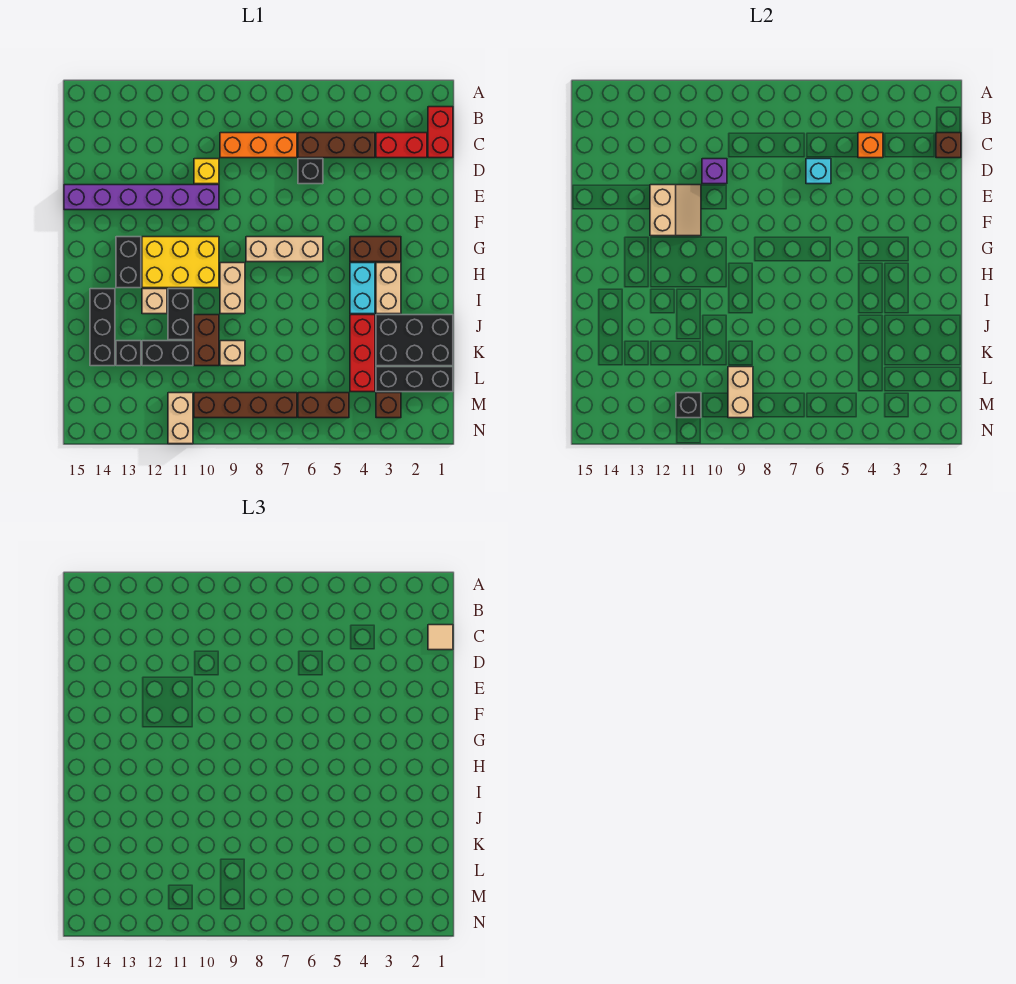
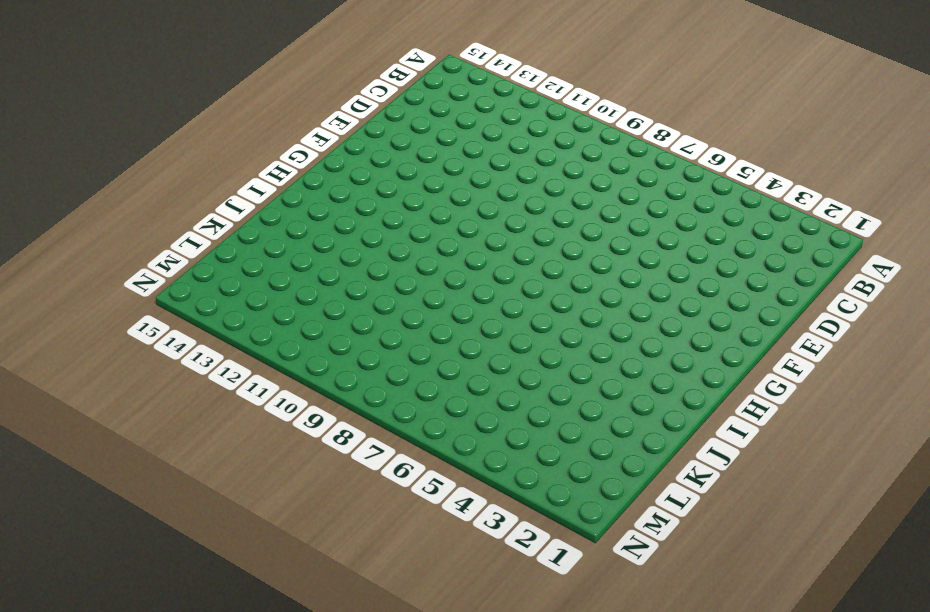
none -> red 1x2 brick [428,107,453,158]
none -> red 1x2 brick [376,133,427,158]
none -> brown 1x3 brick [298,133,375,158]
none -> orange 1x3 brick [220,133,297,158]

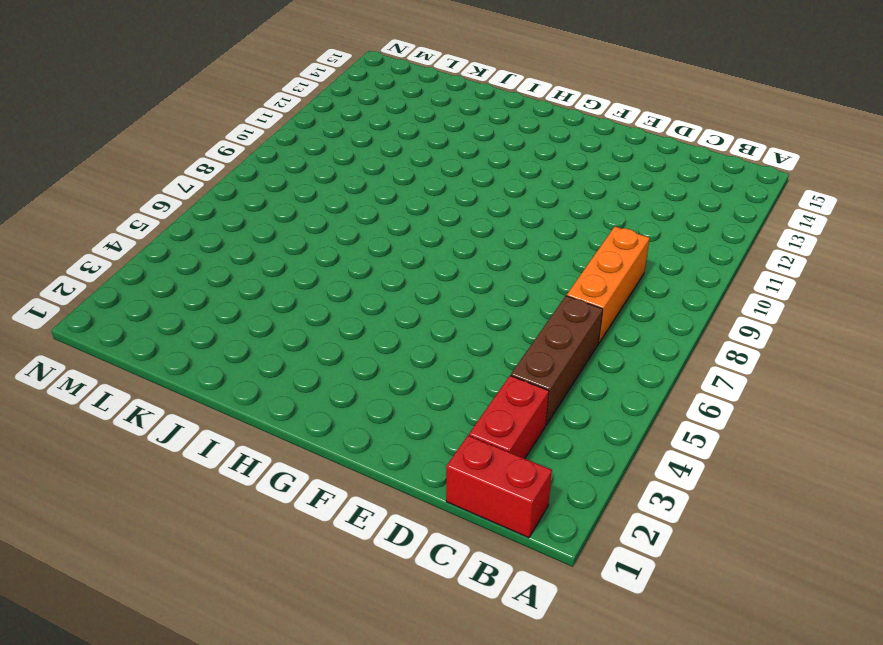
none -> black 1x1 brick [298,159,323,184]
none -> yellow 1x1 brick [194,159,219,184]
none -> purple 1x6 brick [64,185,219,210]
none -> brown 1x2 brick [350,237,401,262]

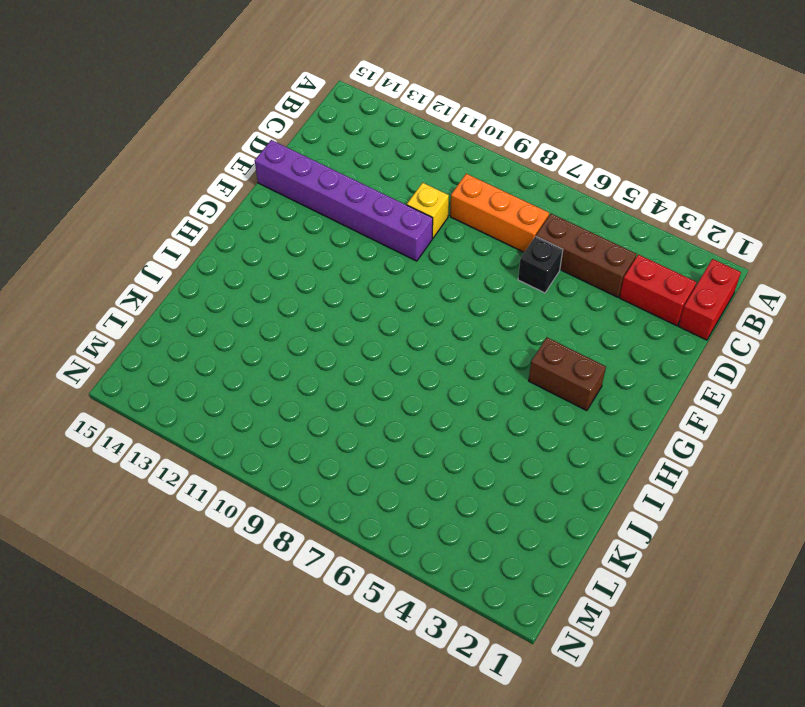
none -> tan 1x3 brick [246,237,323,262]
none -> yellow 2x3 brick [142,237,219,288]
none -> black 1x2 brick [116,237,141,288]
none -> tan 1x2 brick [376,263,401,314]

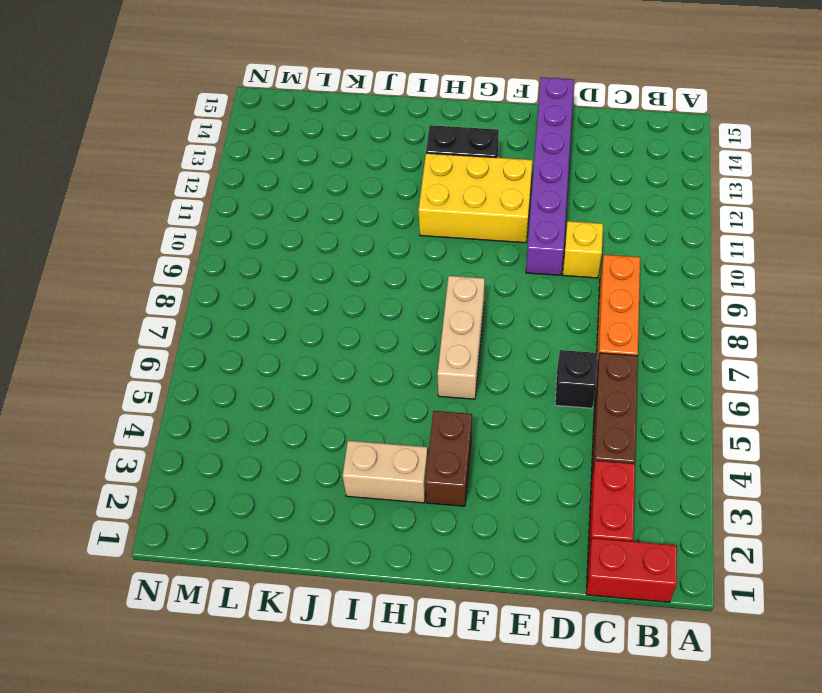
yellow 2x3 brick [418,153,532,243] -> yellow 2x3 brick turned to [142,237,219,288]
none -> cyan 1x2 brick [350,263,375,314]
none -> tan 1x2 brick [220,263,245,314]
none -> black 1x2 brick [168,289,193,340]
none -> tan 1x1 brick [142,289,167,314]

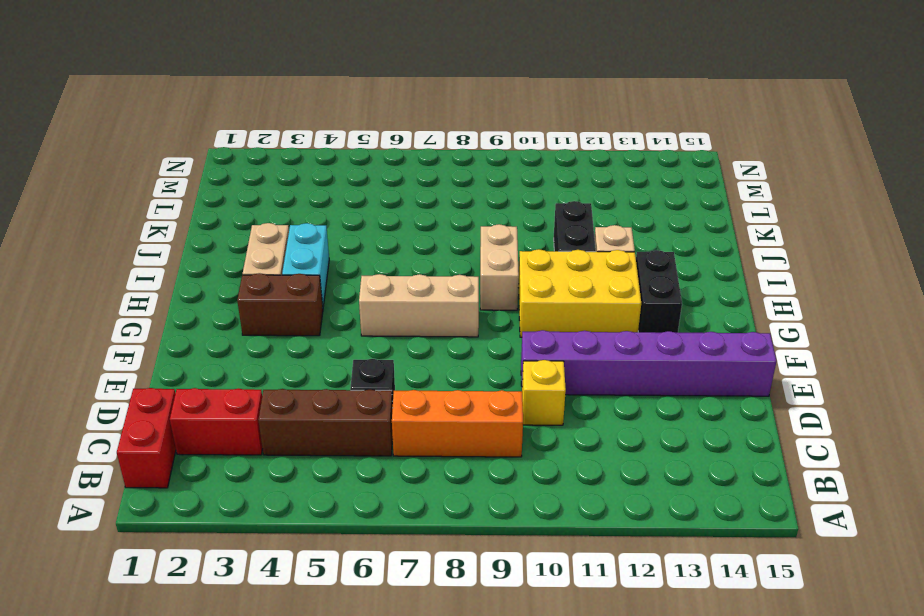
none -> black 1x3 brick [90,289,115,366]
none -> black 2x3 brick [376,315,453,366]
none -> red 1x3 brick [350,315,375,392]
none -> brown 1x2 brick [194,315,219,366]

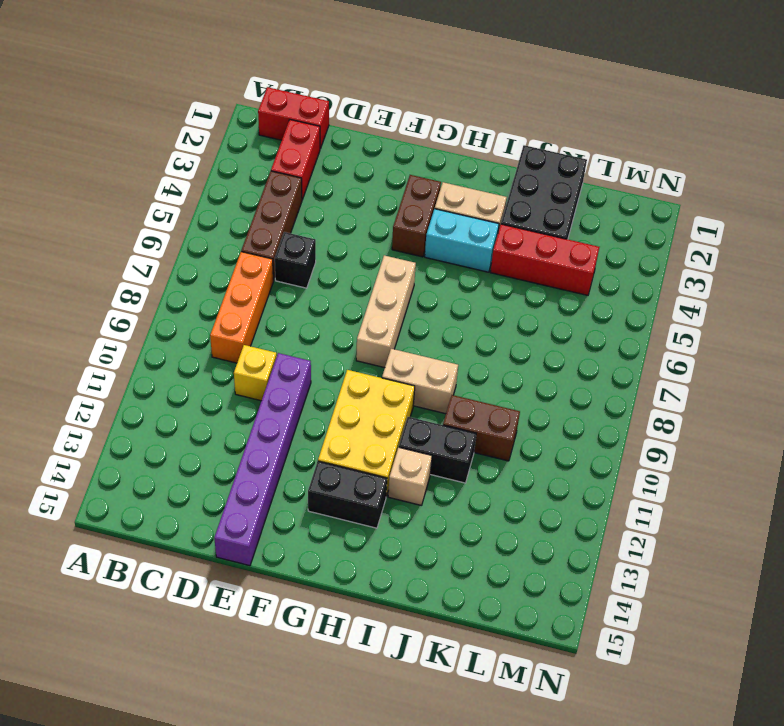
none -> black 1x3 brick [90,289,115,366]
none -> tan 1x1 brick [220,341,245,366]
none -> black 1x2 brick [142,341,193,366]
none -> black 1x1 brick [116,341,141,366]

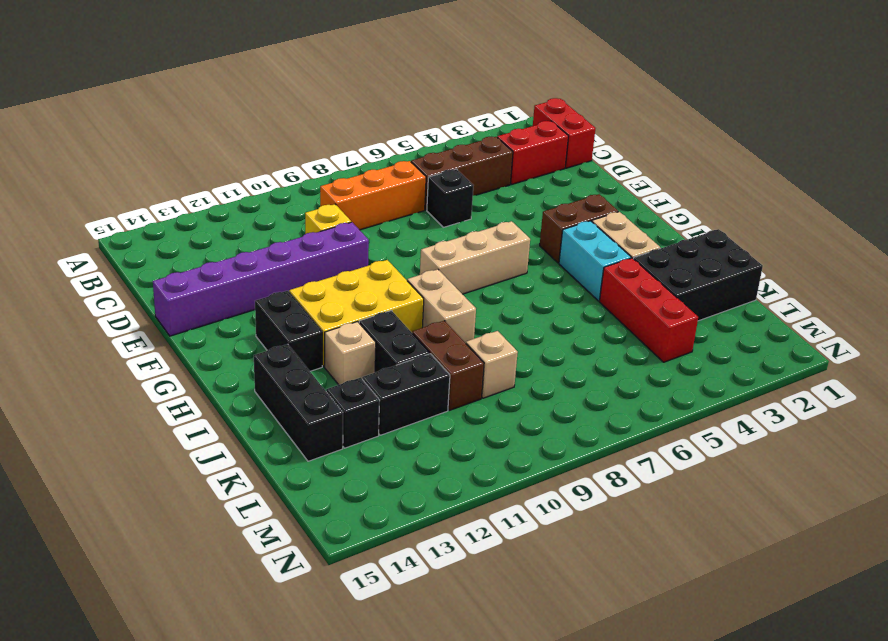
none -> black 1x3 brick [376,367,453,392]
none -> brown 1x1 brick [376,393,401,418]
none -> brown 1x2 brick [298,393,349,418]
none -> brown 1x4 brick [194,393,297,418]

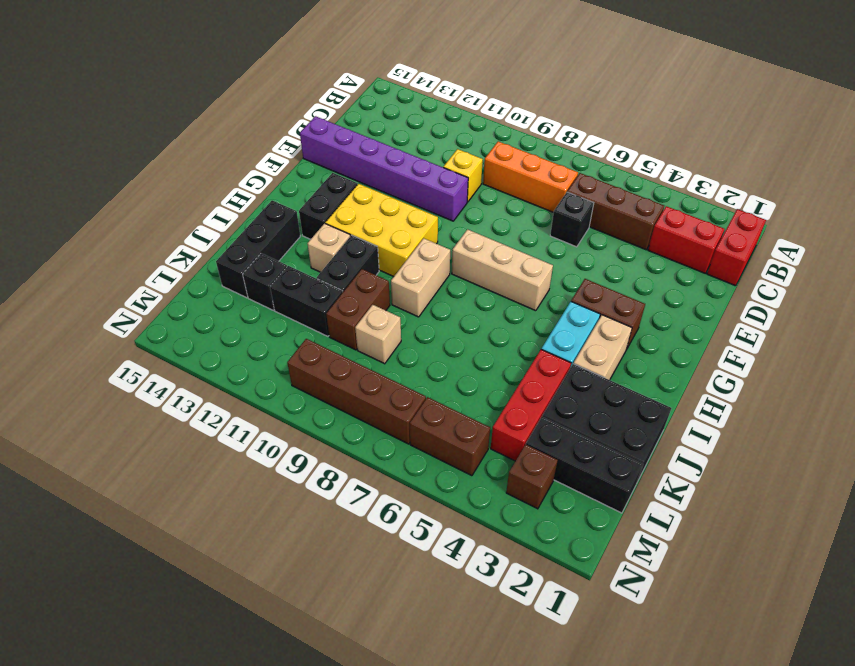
none -> tan 1x2 brick [168,393,193,444]
none -> brown 1x1 brick [936,133,961,158]
none -> orange 1x1 brick [858,133,883,158]
none -> cyan 1x1 brick [806,159,831,184]

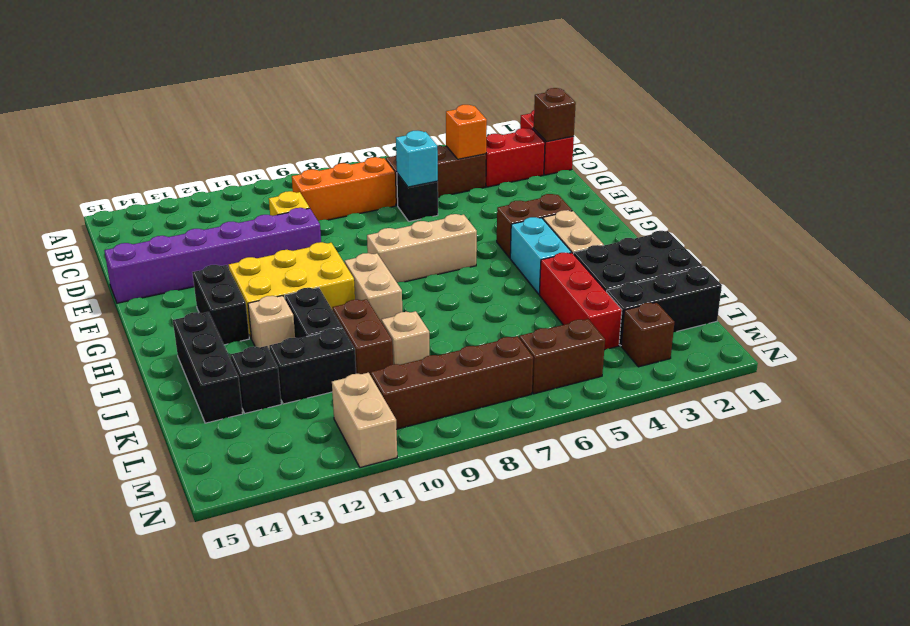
none -> purple 1x1 brick [702,159,727,184]
none -> tan 2x2 slope [650,185,701,236]
none -> tan 1x2 brick [728,367,753,418]
none -> black 1x1 brick [676,393,701,418]

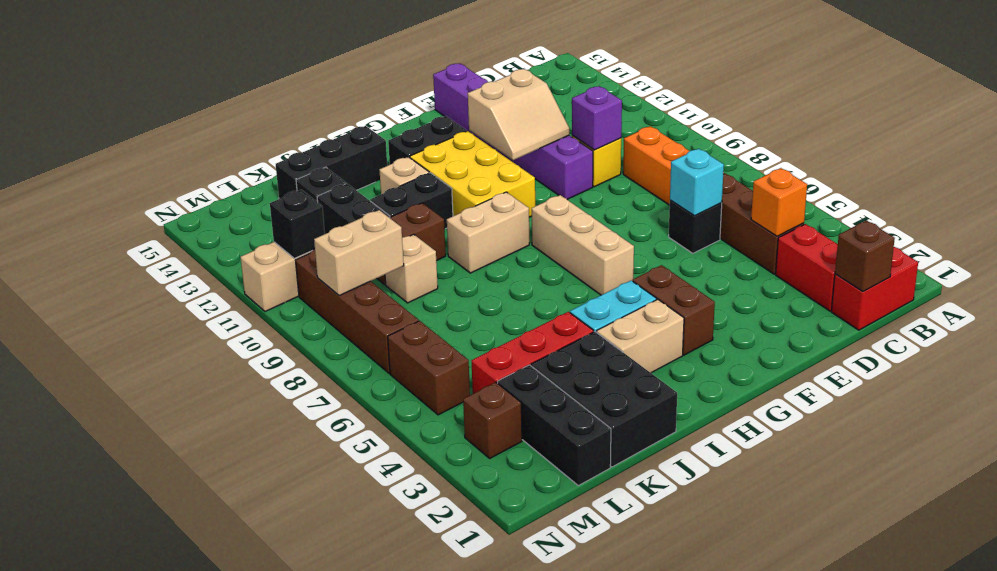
none -> tan 1x1 tile [428,625,453,650]

